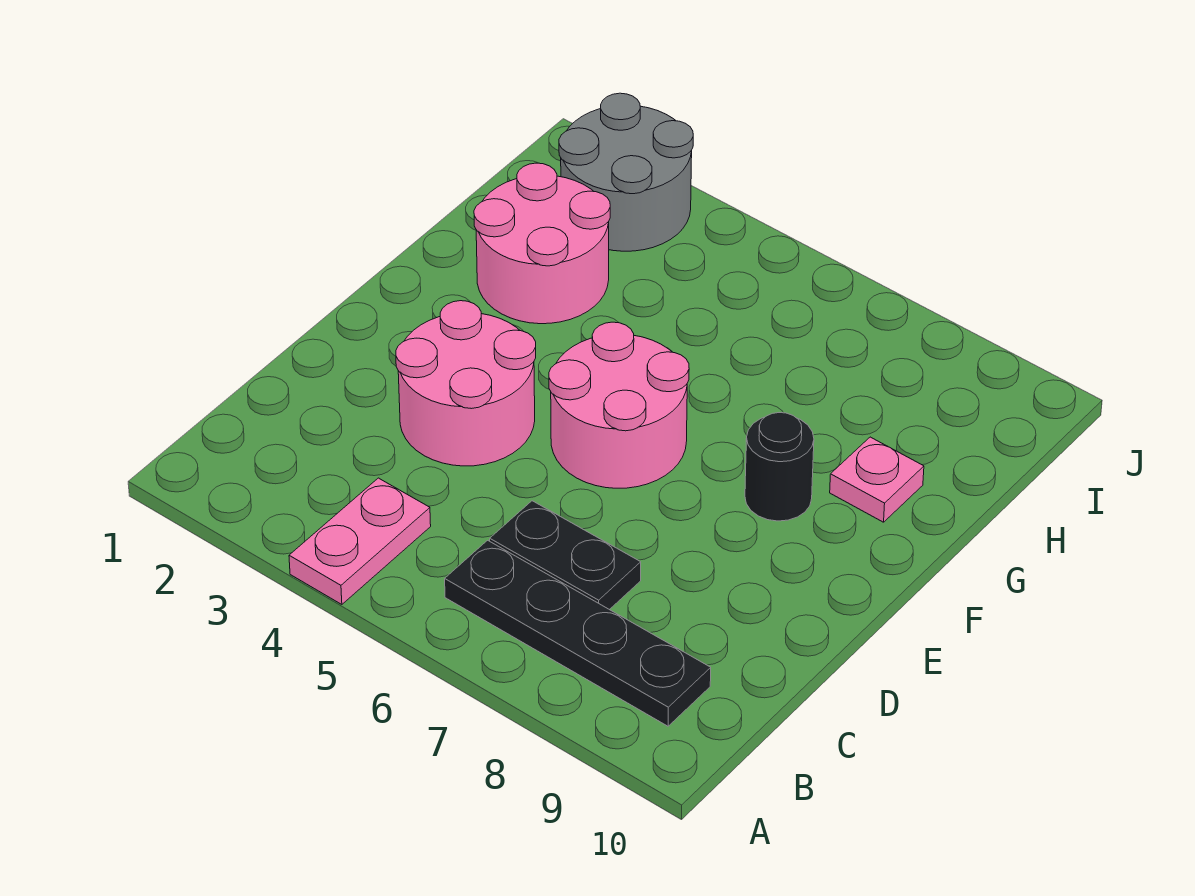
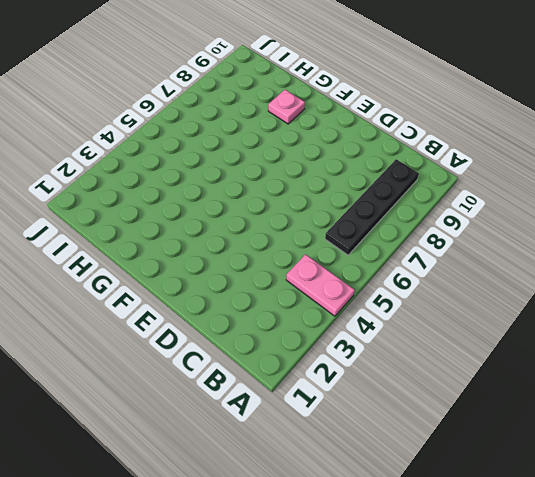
none -> black 1x2 plate [490,501,641,610]
none -> pink 2x2 round brick [396,301,536,466]

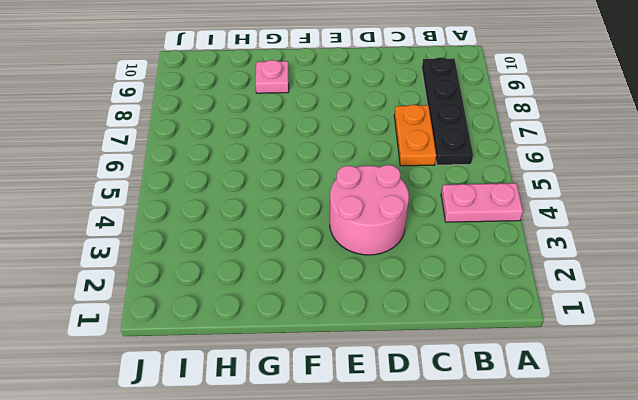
orange 1x2 plate [394,105,436,166] -> black 1x2 plate [490,501,641,610]
none -> pink 2x2 round brick [549,322,689,488]
none -> black 1x1 round brick [745,413,814,521]

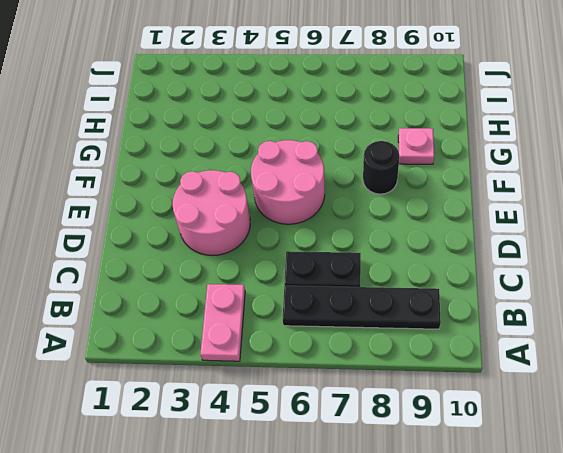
none -> pink 2x2 round brick [474,163,610,324]
none -> grey 2x2 round brick [559,93,693,251]

